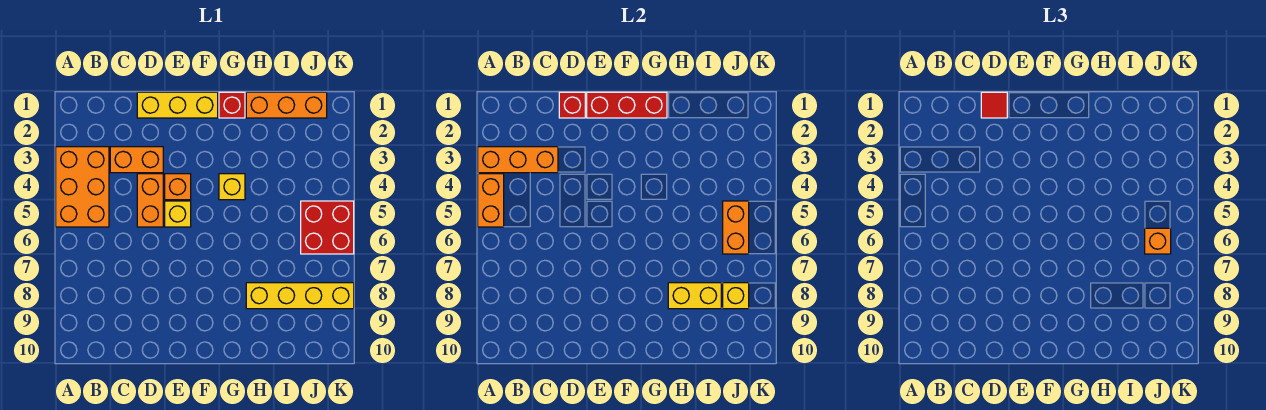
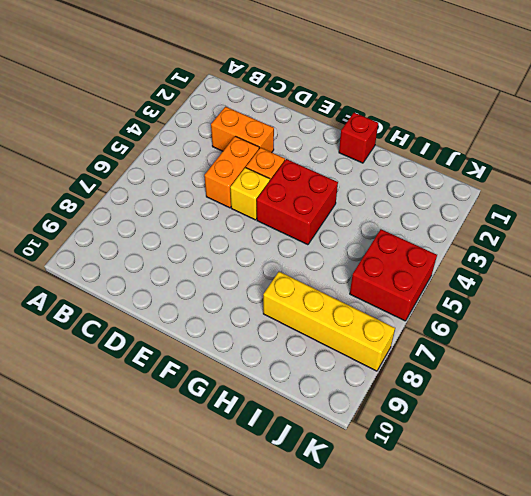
red 2x2 brick [257,159,338,245] -> yellow 1x1 brick [219,174,245,200]
none -> orange 2x3 brick [56,147,109,227]
none -> yellow 1x3 brick [137,92,218,118]
none -> orange 1x3 brick [246,92,327,118]

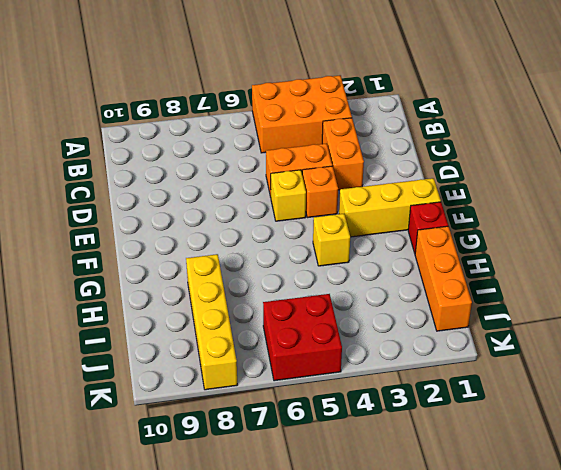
yellow 1x3 brick [339,178,441,237] -> yellow 1x3 brick turned to [137,92,218,118]
none -> orange 1x3 brick [478,147,558,173]
none -> orange 1x2 brick [478,174,504,227]
none -> red 1x1 brick [559,92,585,118]

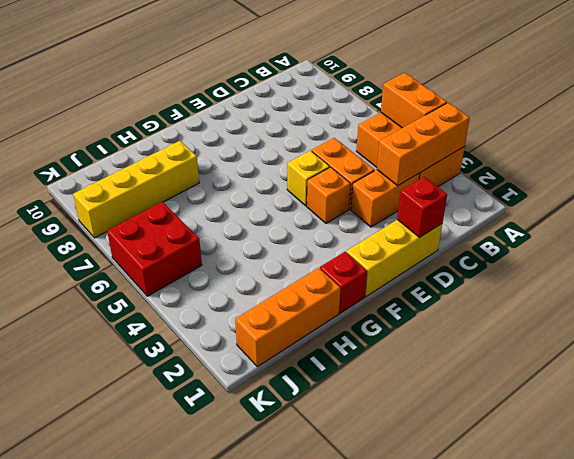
none -> yellow 1x1 brick [219,174,245,200]
none -> red 1x3 brick [587,92,667,118]
none -> yellow 1x2 brick [668,283,721,309]

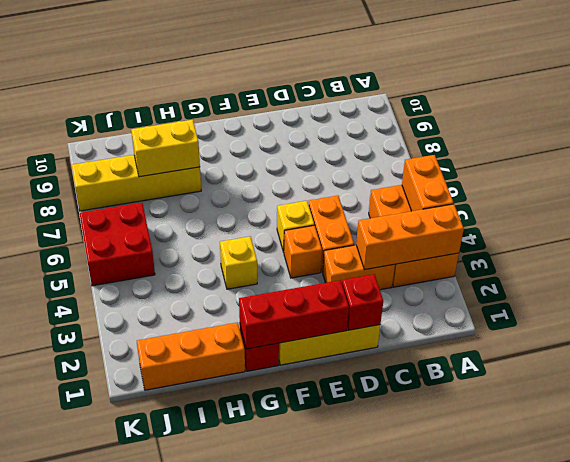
none -> orange 1x2 brick [723,201,749,254]
none -> yellow 1x1 brick [723,283,749,309]
none -> red 1x1 tile [981,92,1007,118]

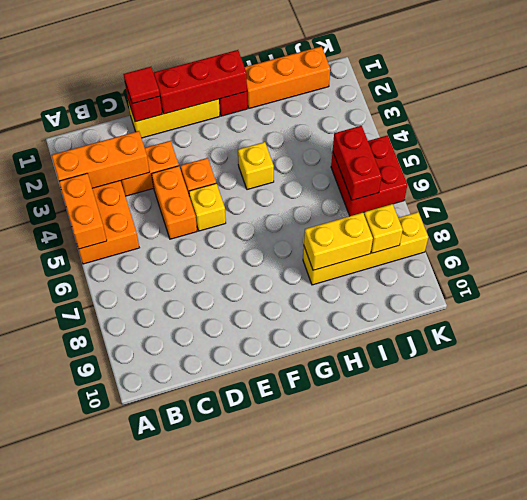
red 1x2 brick [333,126,382,200] -> orange 1x2 brick [723,201,749,254]
none -> orange 1x1 brick [1145,228,1171,254]

